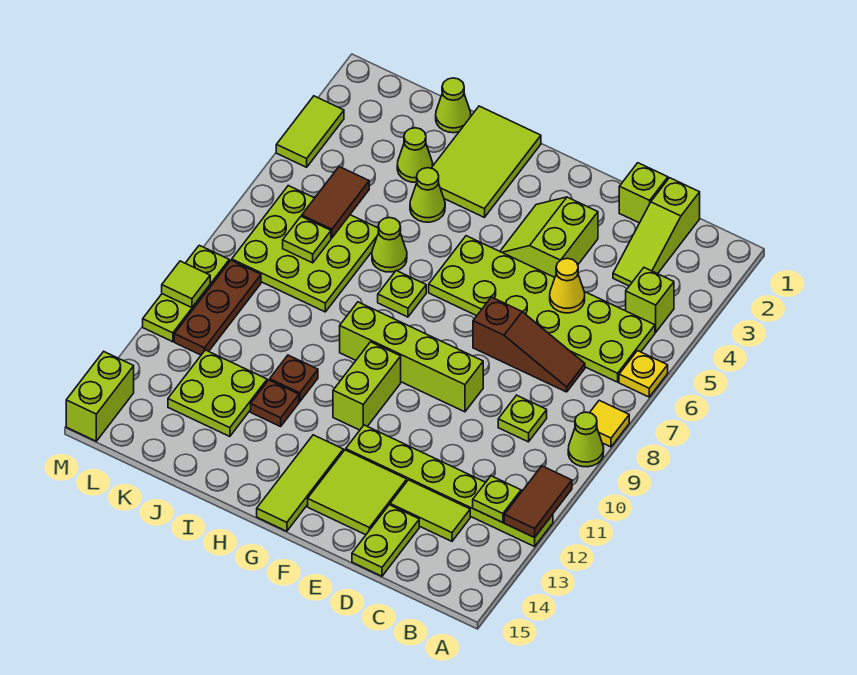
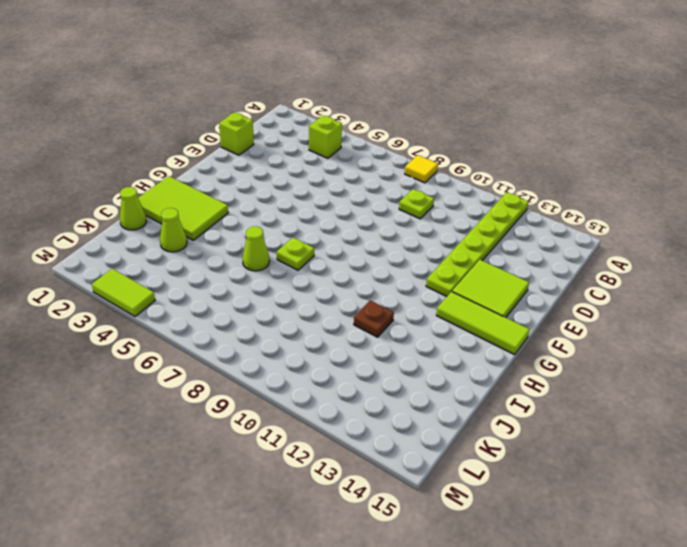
none -> yellow 1x1 plate [619,351,668,397]
none -> lime 1x1 cone [568,412,604,467]
none -> lime 2x6 plate [429,236,655,382]
none -> lime 1x3 slope [613,178,700,286]

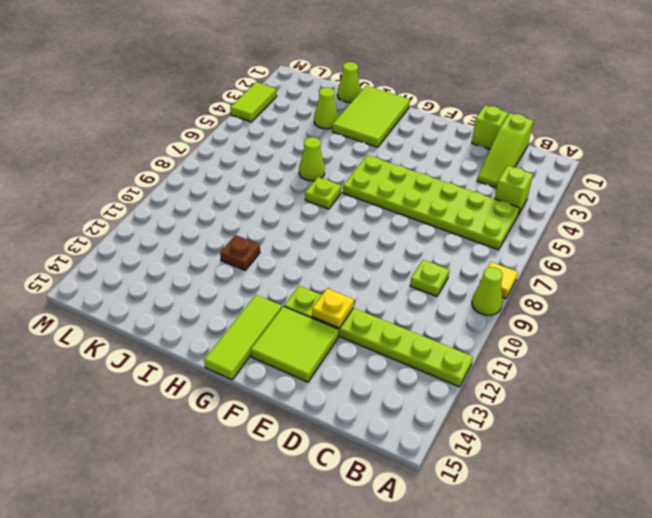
yellow 1x1 plate [312,289,354,328] -> yellow 1x1 plate moved to [619,351,668,397]
none -> brown 1x3 slope [473,297,585,392]
none -> lime 1x2 tile [390,480,470,541]
none -> lime 1x2 plate [352,505,419,576]
none -> lime 2x2 slope [500,197,598,277]

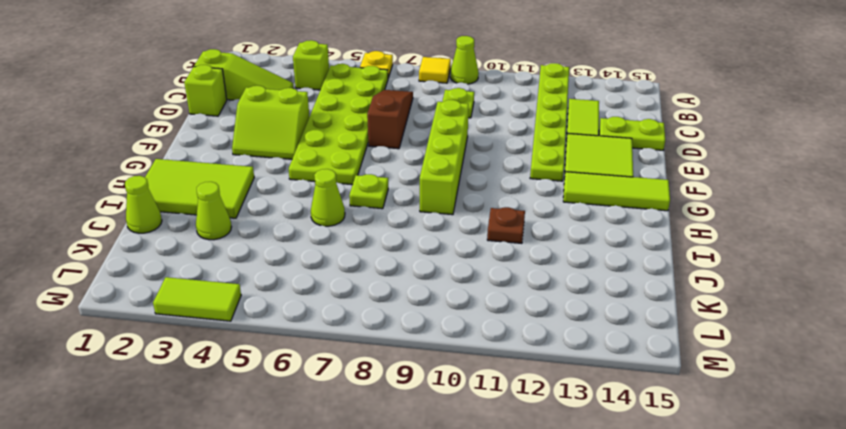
none -> lime 1x2 brick [333,342,401,430]
none -> lime 1x1 cone [410,168,445,222]
none -> brown 1x1 plate [251,380,299,427]
none -> lime 3x3 plate [232,186,379,312]

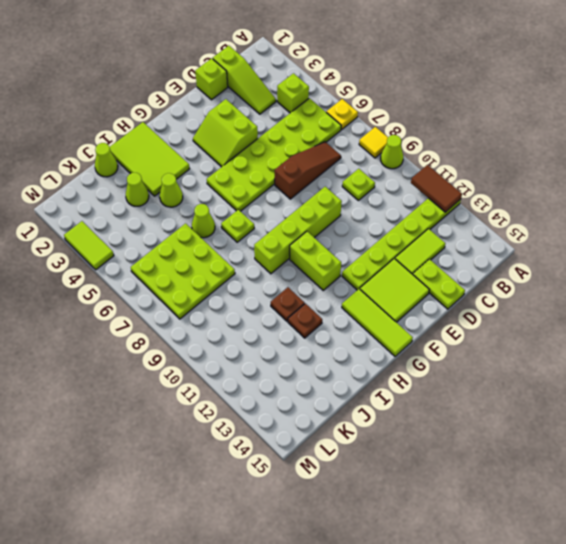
none -> lime 2x2 plate [168,350,267,437]
none -> brown 1x3 plate [174,260,261,355]
none -> lime 1x3 plate [143,245,229,342]
none -> lime 1x2 brick [66,351,134,441]

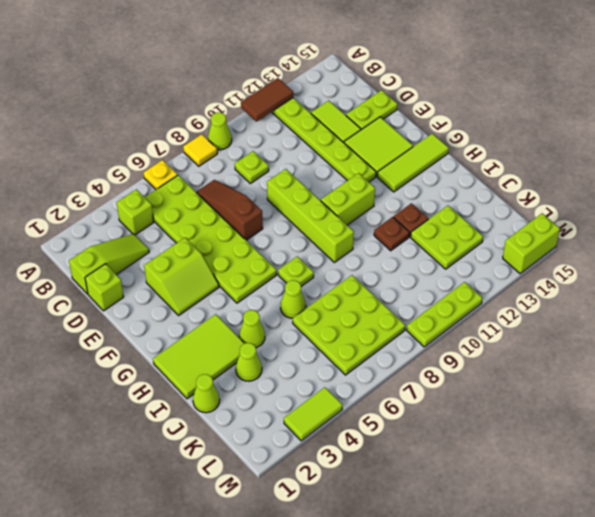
none -> brown 1x3 plate [174,260,261,355]
none -> lime 1x1 plate [473,476,521,523]
none -> yellow 1x1 cone [550,258,585,313]
none -> brown 1x2 tile [302,167,369,238]

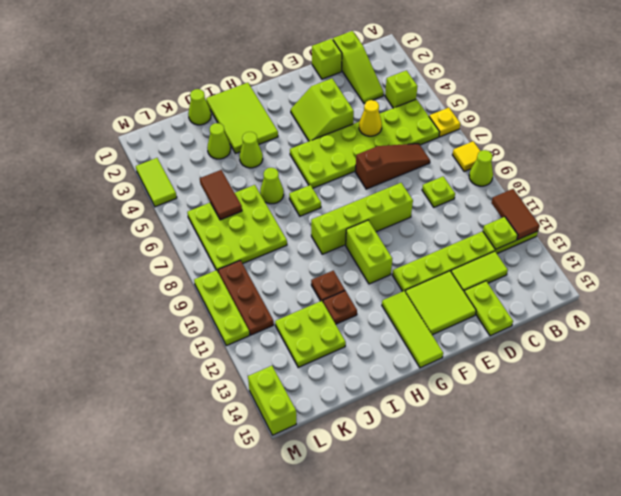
none -> lime 1x1 plate [283,216,331,263]
none -> lime 1x1 tile [162,261,210,308]

